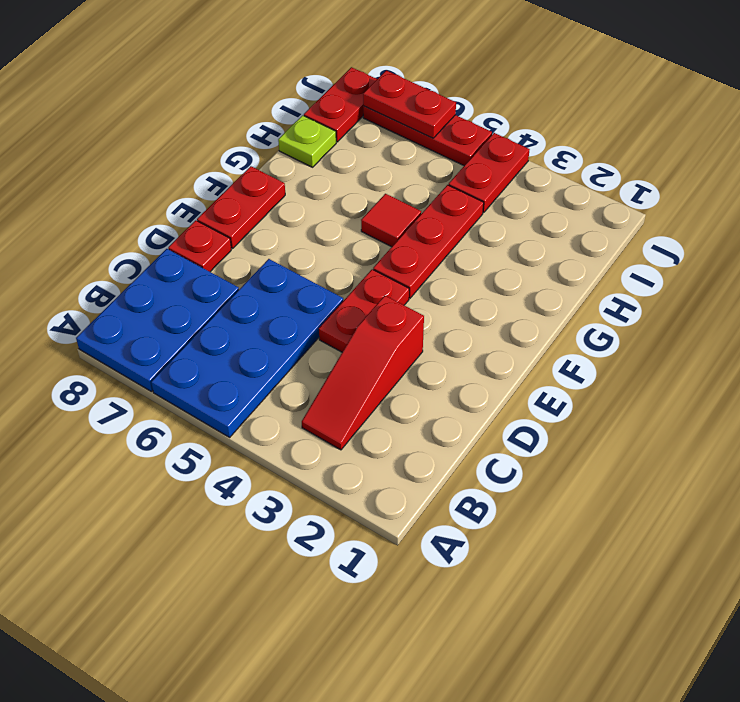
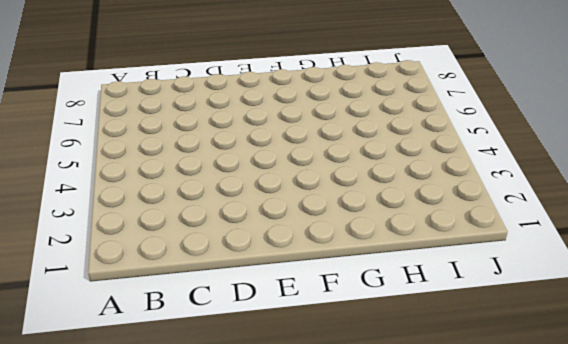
none -> blue 2x4 plate [151,259,343,437]
none -> blue 2x3 plate [76,249,239,392]
none -> red 1x3 slope [302,296,424,450]

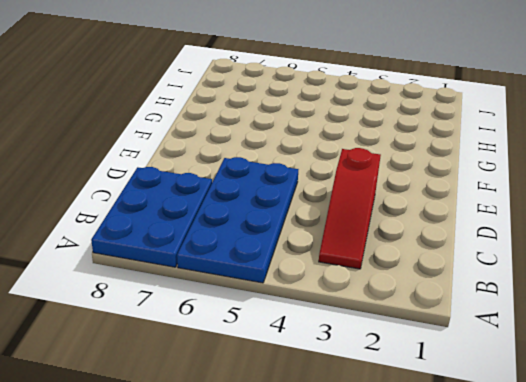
none -> red 1x2 plate [319,269,409,352]
none -> red 1x1 plate [168,220,231,272]
none -> red 1x2 plate [197,166,285,248]

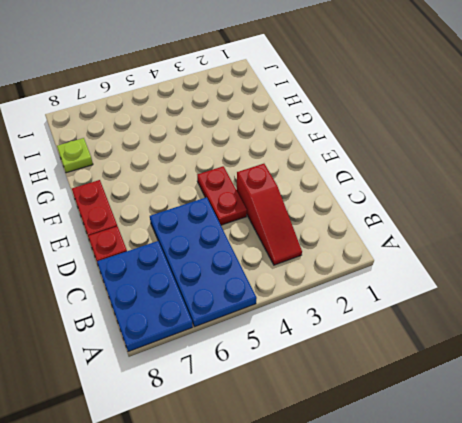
none -> red 1x3 plate [373,185,484,298]
none -> red 1x1 tile [361,194,421,247]
none -> red 1x2 plate [449,133,530,213]

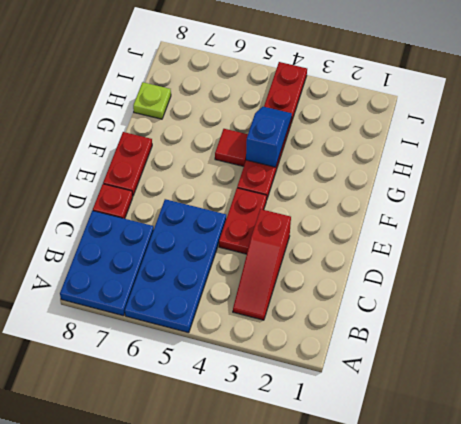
blue 1x2 slope [246,107,292,167] -> none
none -> red 1x2 plate [304,67,377,142]
none -> red 1x3 plate [363,106,492,166]
none -> red 1x2 plate [363,70,456,138]

